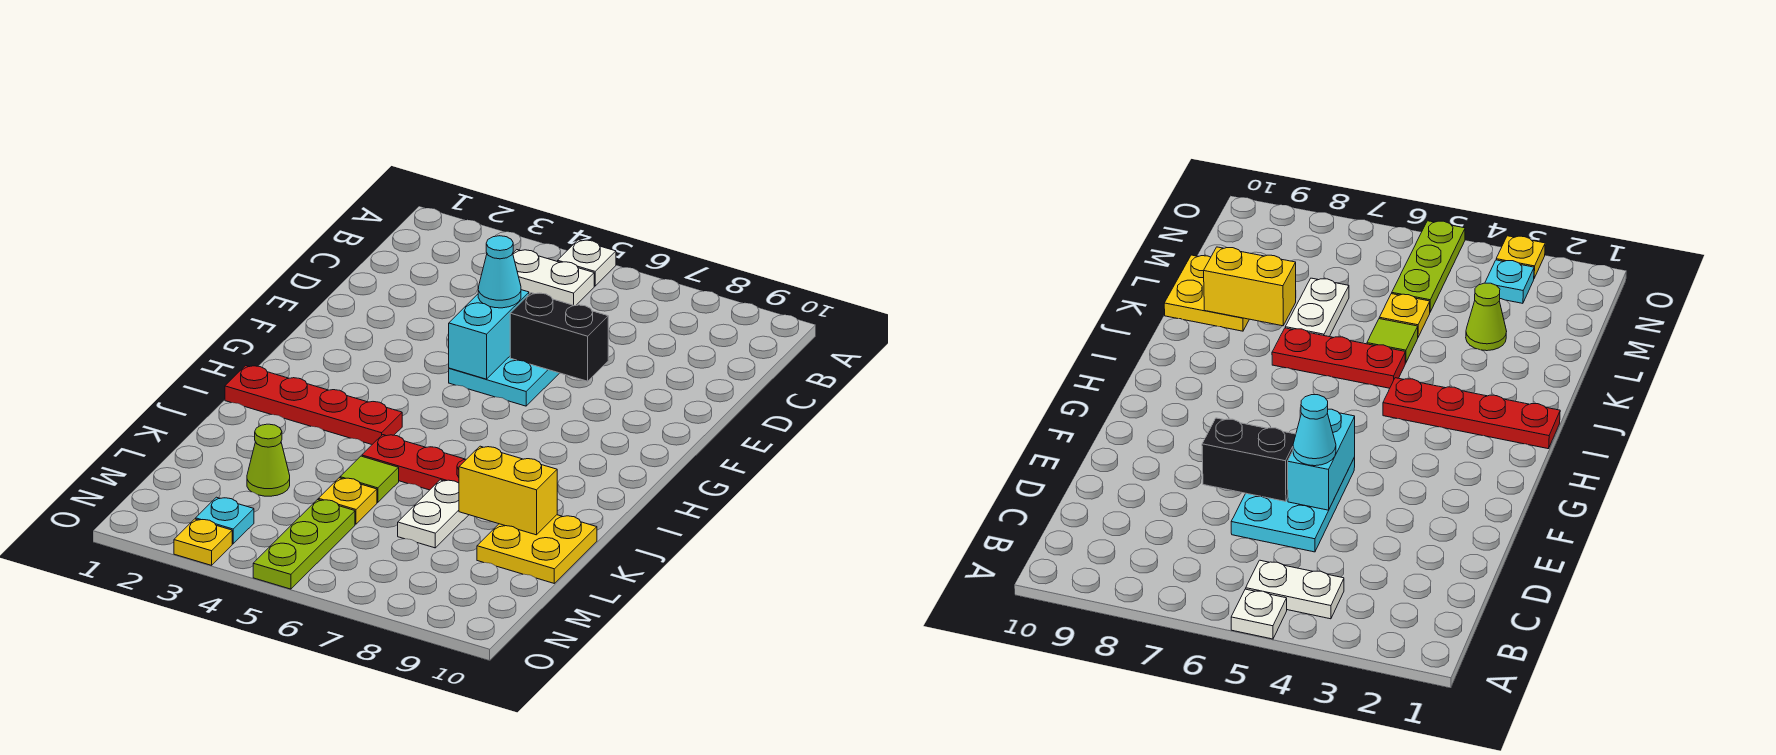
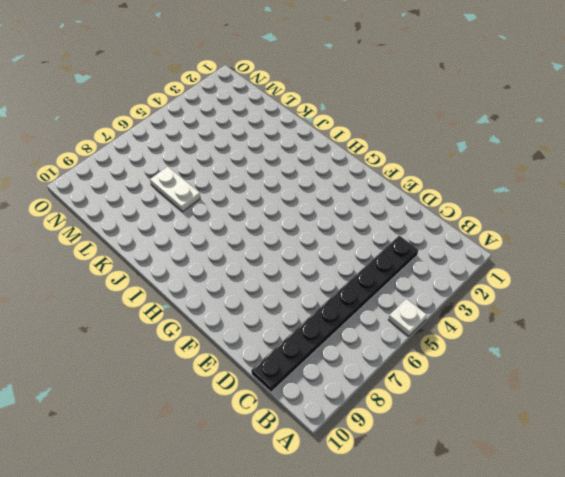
black 1x8 plate [251,236,418,392] -> none
none -> white 1x2 plate [513,250,594,306]
none -> cyan 2x3 plate [449,357,559,406]
none -> red 1x4 plate [225,366,402,444]

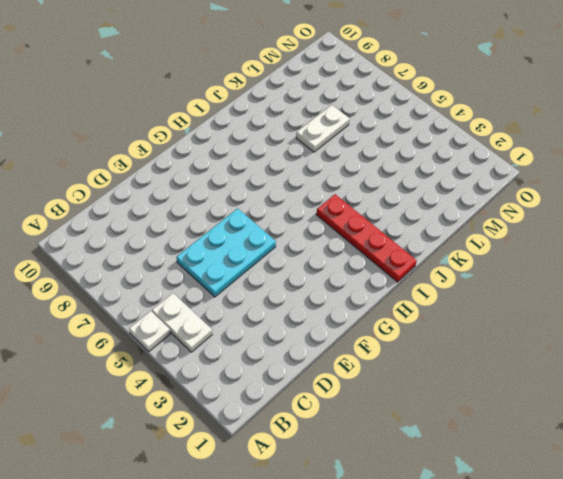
none -> red 1x3 plate [362,435,466,490]
none -> lime 1x1 tile [340,456,399,503]
none -> yellow 2x2 plate [477,515,597,583]

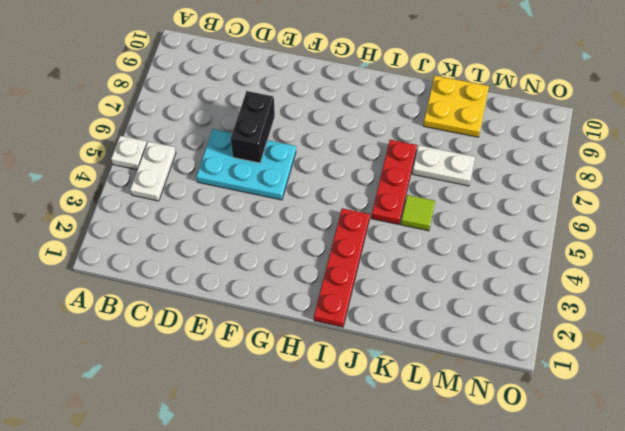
none -> lime 1x1 cone [247,424,290,496]
none -> yellow 1x1 plate [318,478,377,524]
none -> lime 1x3 plate [253,500,355,589]

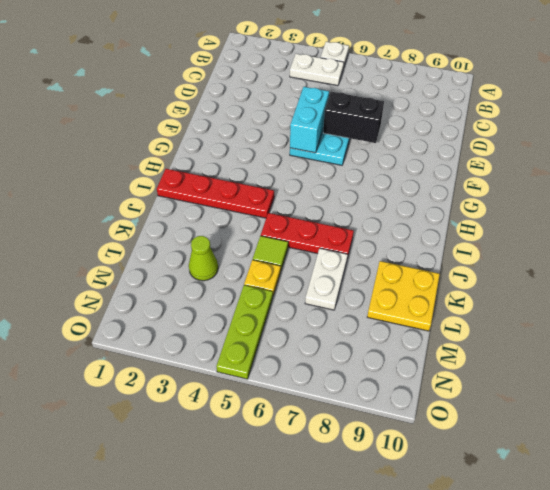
none -> cyan 1x1 plate [196,497,254,544]
none -> yellow 1x1 plate [174,519,232,565]
none -> yellow 1x2 brick [459,446,557,535]

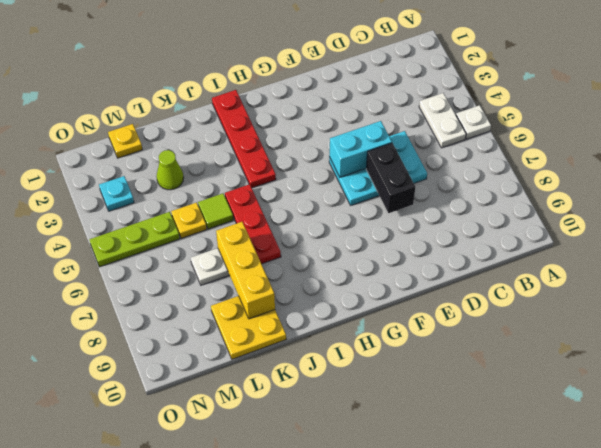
yellow 1x3 brick [216,222,275,319] -> yellow 1x2 brick [459,446,557,535]
yellow 1x1 plate [108,124,142,158] -> yellow 1x1 plate moved to [174,519,232,565]
none -> cyan 1x1 cone [478,236,521,308]

